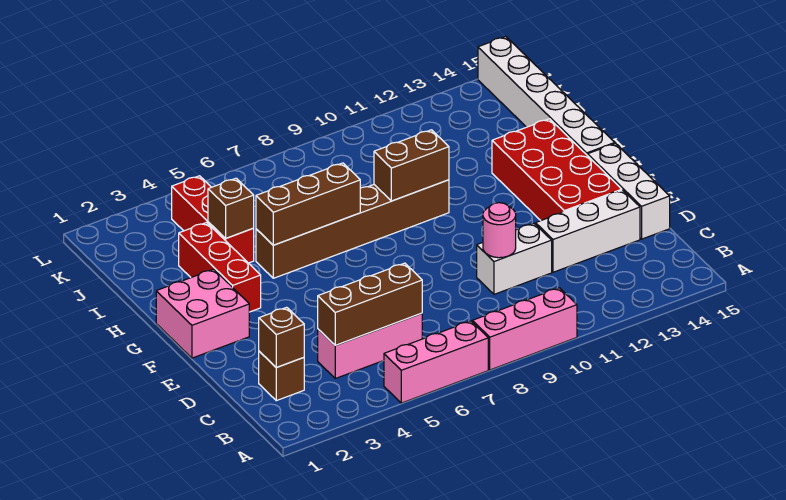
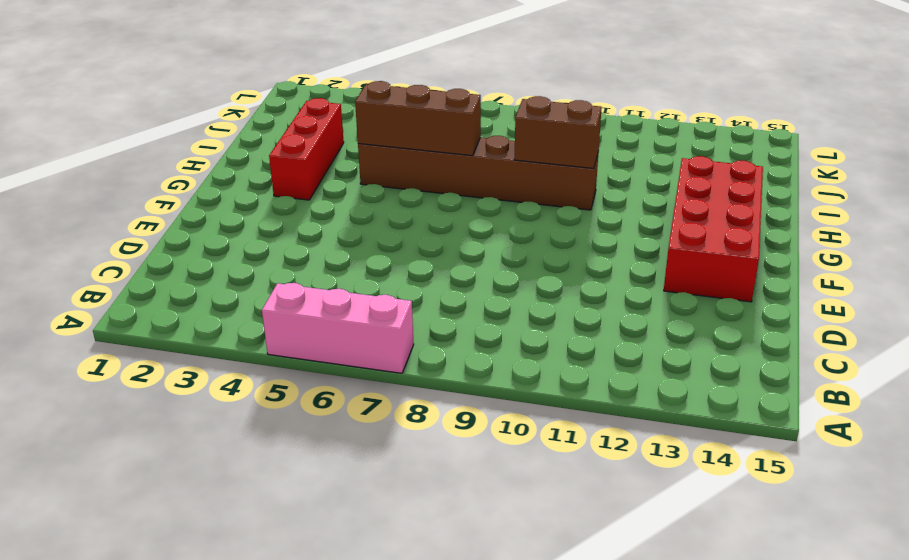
none -> pink 1x3 brick [472,288,577,370]
none -> brown 1x1 brick [259,351,304,401]
none -> pink 1x3 brick [318,313,422,378]

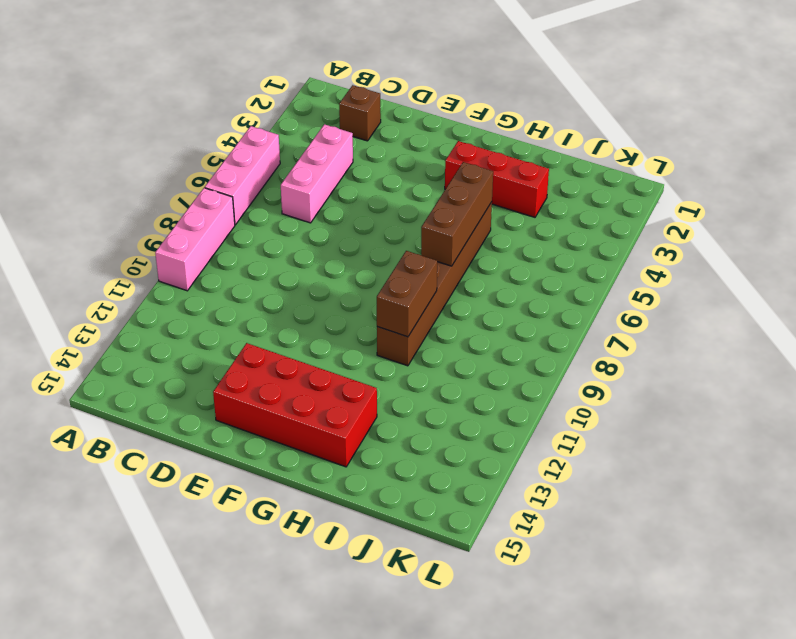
none -> white 1x2 brick [477,223,552,294]
none -> white 1x3 brick [536,190,640,272]
none -> white 1x3 brick [588,144,670,239]

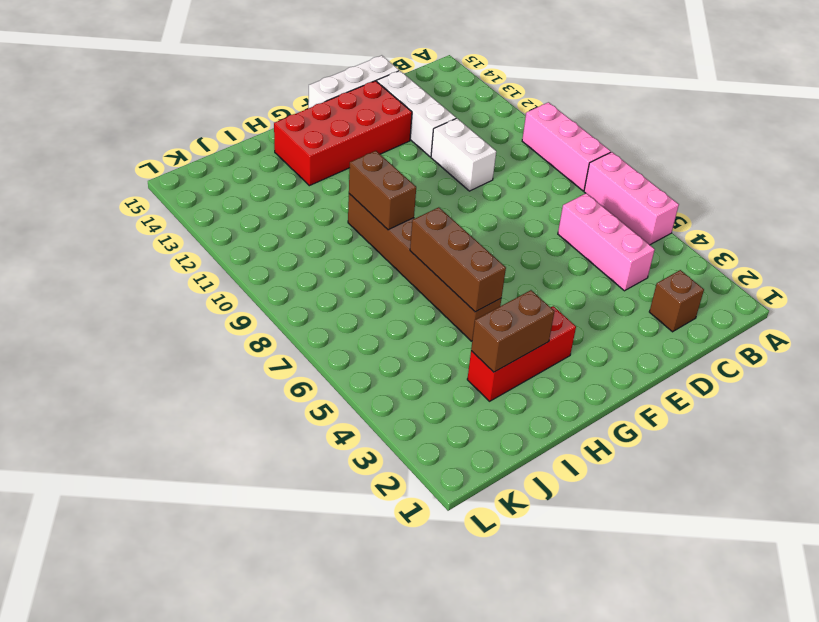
brown 1x2 brick [471,290,554,372] -> none
none -> pink 2x2 brick [156,269,249,358]
none -> white 1x6 brick [478,37,615,156]
none -> red 1x3 brick [172,176,254,263]

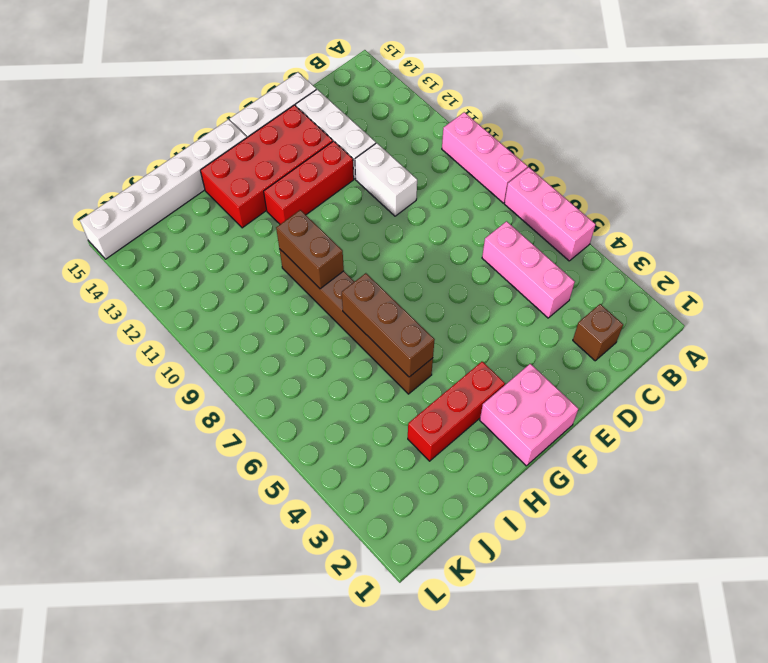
red 1x3 brick [264,141,354,224] -> red 1x3 brick moved to [172,176,254,263]
none -> brown 1x1 brick [259,307,304,367]
none -> brown 1x3 brick [318,263,422,345]
none -> pink 1x1 round brick [483,203,516,258]

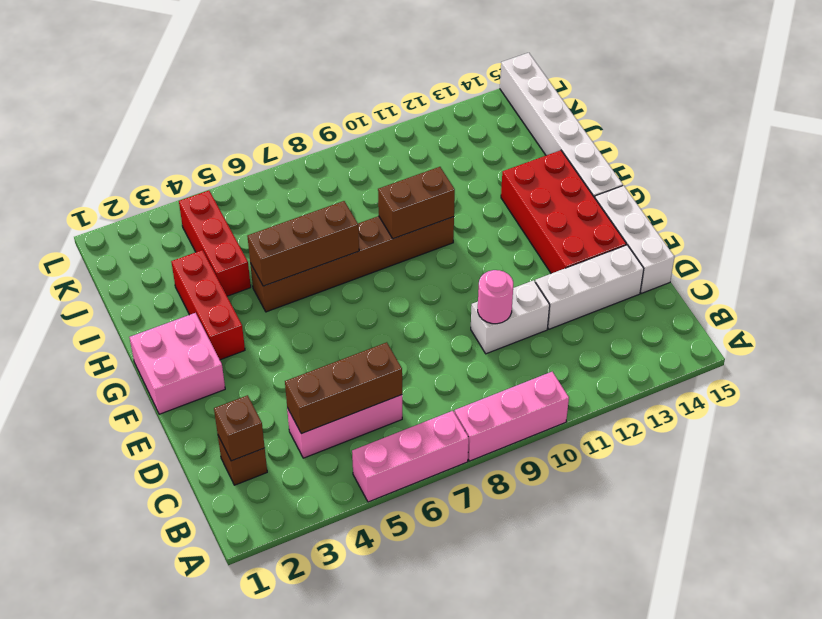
none -> brown 1x1 brick [208,178,254,238]

